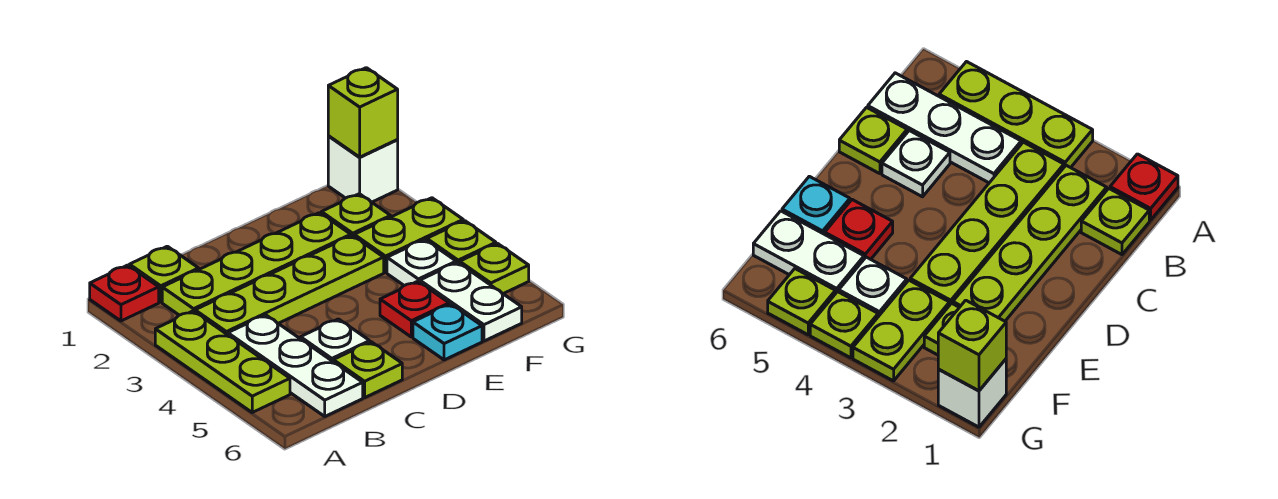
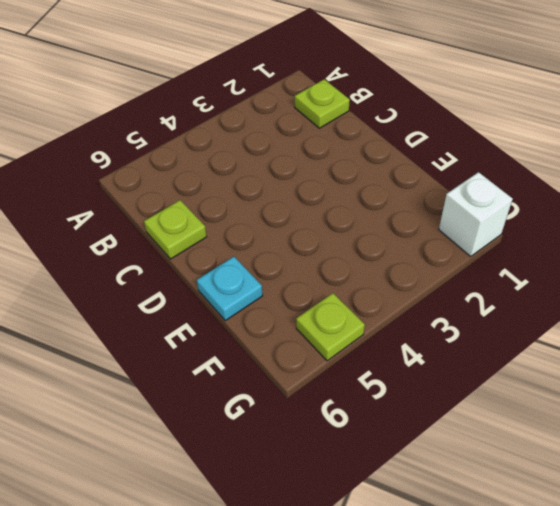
none -> red 1x1 plate [90,265,159,321]
none -> lime 1x3 plate [155,311,290,412]
none -> lime 1x4 plate [162,213,351,315]

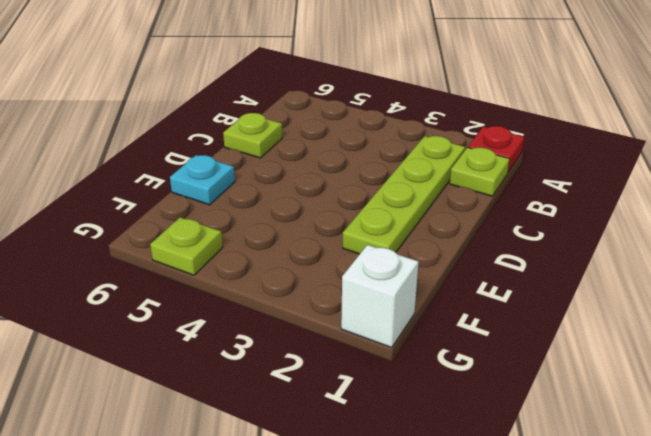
none -> lime 1x3 plate [155,311,290,412]
none -> lime 1x4 plate [195,235,384,335]
none -> white 1x3 plate [228,315,363,416]

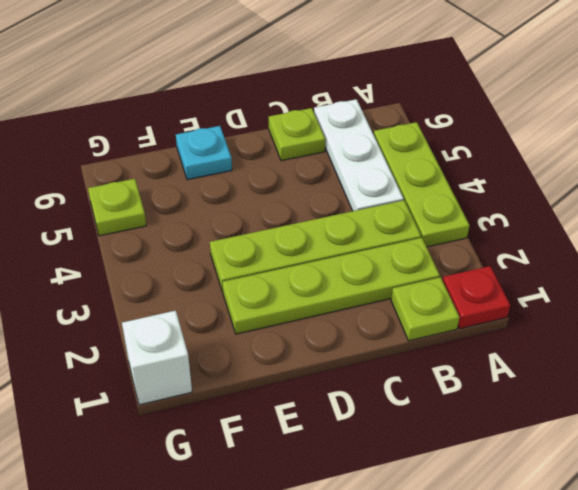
none -> white 1x1 plate [301,319,370,361]
none -> red 1x1 plate [380,281,449,337]
none -> lime 1x1 plate [321,194,391,236]

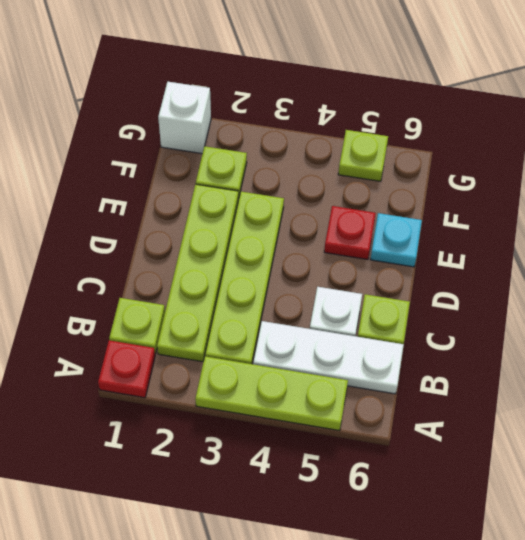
none -> lime 1x2 plate [354,198,463,272]
none -> white 1x1 plate [387,240,456,286]
none -> white 1x2 plate [420,262,522,341]

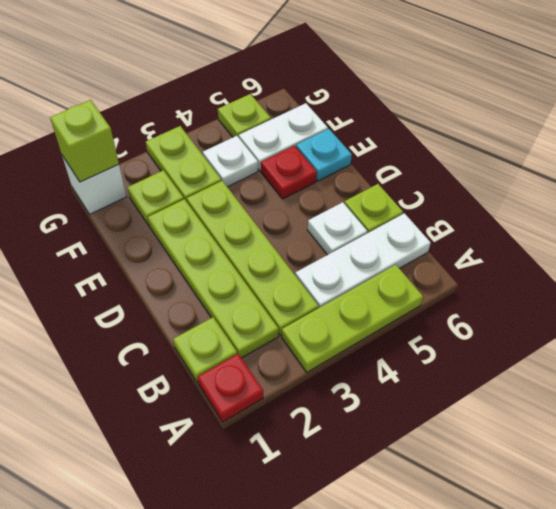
none -> lime 1x1 plate [427,221,496,263]

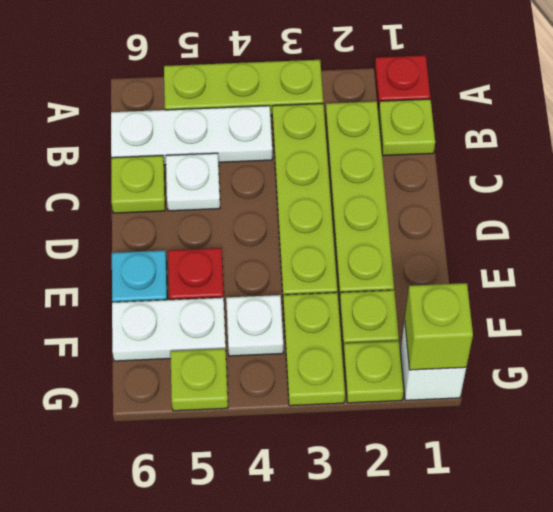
lime 1x1 plate [343,341,404,403] -> lime 1x1 plate moved to [427,221,496,263]

